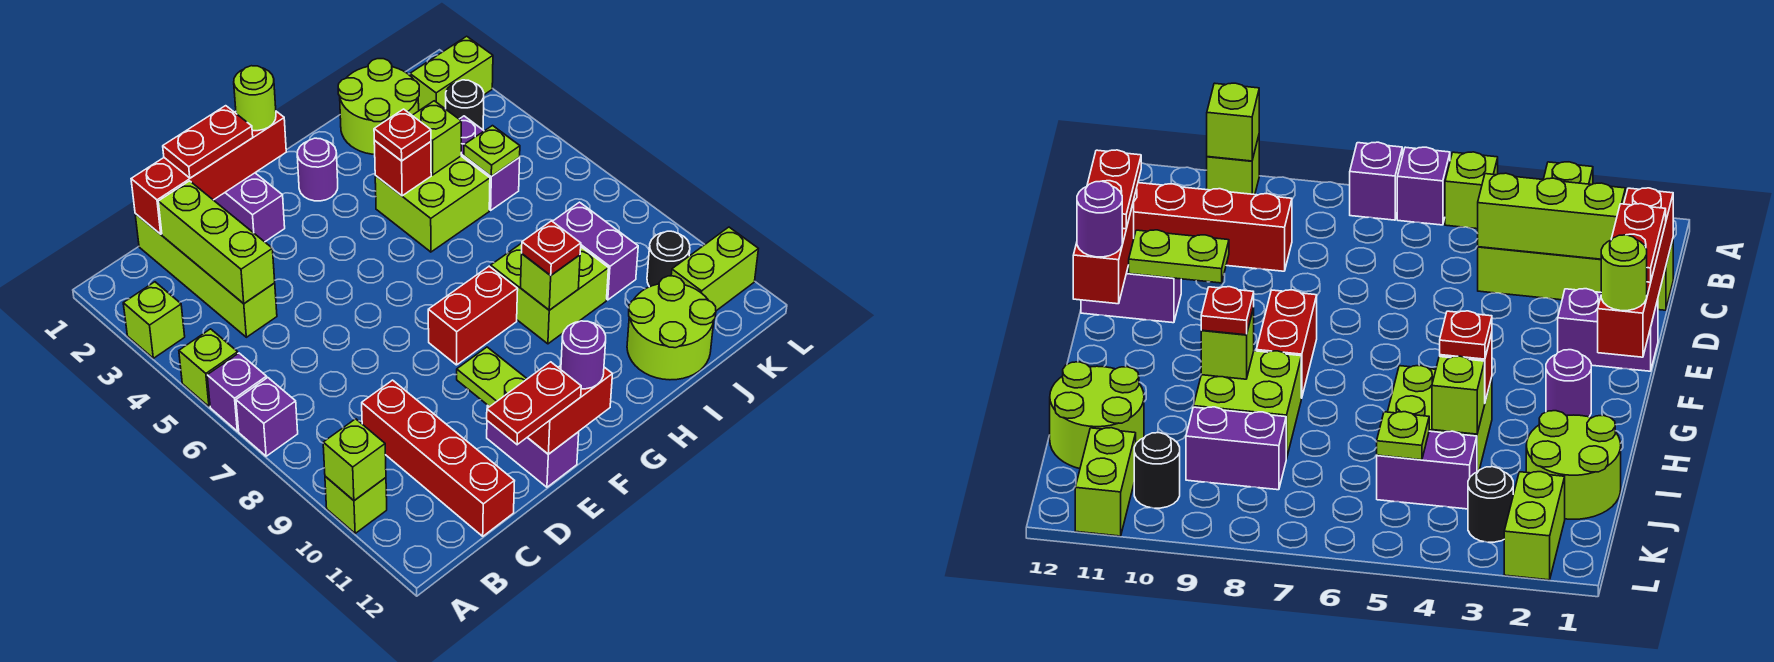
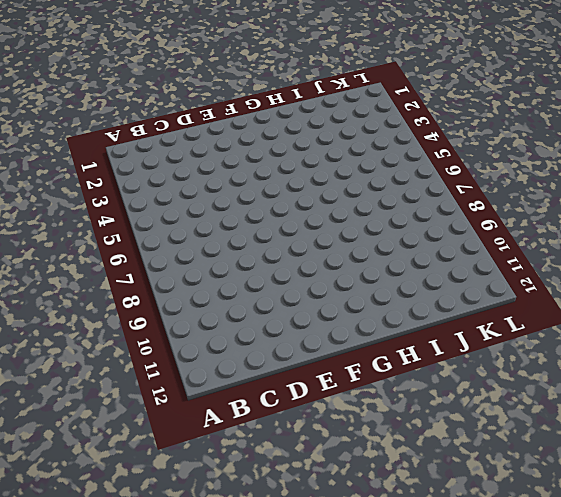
none -> lime 1x1 brick [123,282,185,358]
none -> lime 1x1 brick [179,329,238,407]
none -> purple 1x1 brick [207,353,267,431]
none -> purple 1x1 brick [236,378,298,456]

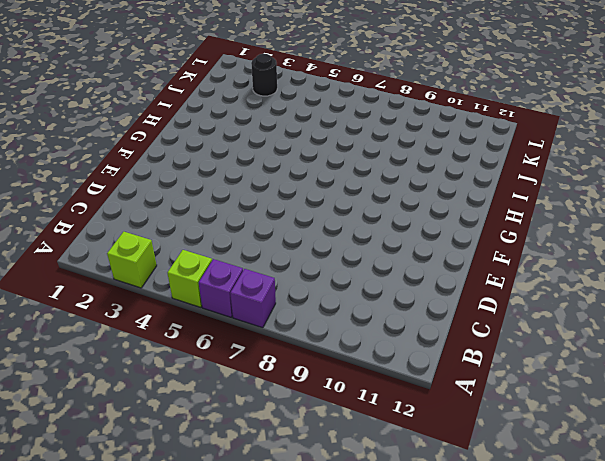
none -> lime 1x1 brick [325,476,387,533]
none -> lime 1x4 brick [135,214,277,337]
none -> red 1x4 brick [362,380,514,536]
none -> purple 1x2 brick [214,173,285,242]

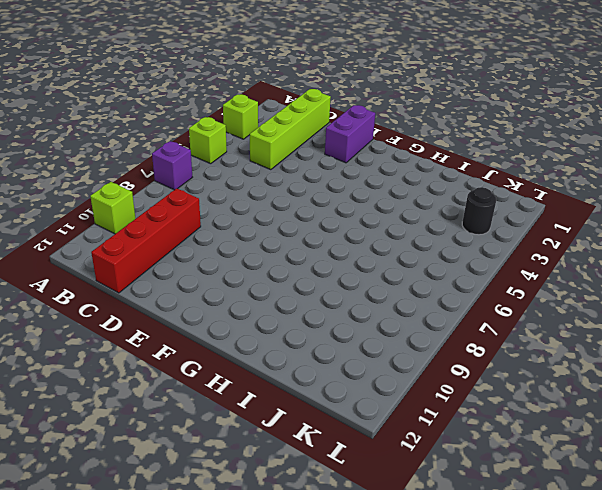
none -> purple 1x1 brick [207,353,267,431]
none -> purple 1x2 brick [487,405,579,487]
none -> red 1x2 brick [428,266,518,365]
none -> purple 1x1 round brick [297,138,338,201]

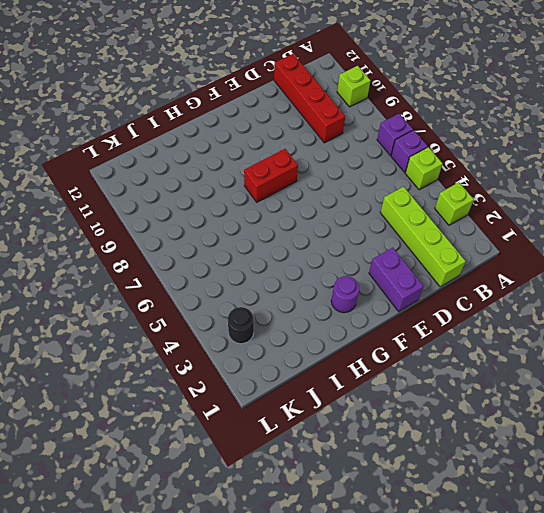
none -> purple 1x2 brick [487,405,579,487]
none -> lime 2x2 brick [375,156,490,252]
none -> lime 2x2 brick [491,243,609,344]
none -> lime 2x2 round brick [338,59,419,154]

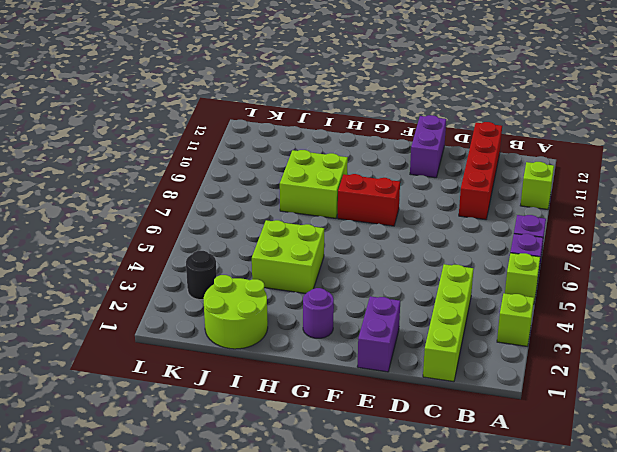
none -> lime 2x2 round brick [627,276,716,380]
none -> purple 1x2 brick [459,116,520,210]
none -> purple 1x2 brick [553,202,638,300]
none -> lime 1x2 brick [410,36,493,110]

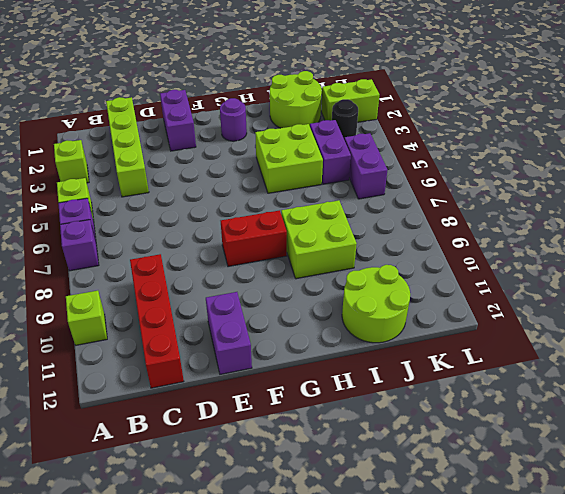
purple 1x2 brick [344,133,387,199] -> purple 1x2 brick moved to [553,202,638,300]
none -> black 1x1 round brick [647,231,690,287]
none -> lime 1x2 brick [671,227,758,311]
none -> lime 1x1 brick [323,419,386,500]
none -> red 1x4 brick [131,111,286,234]

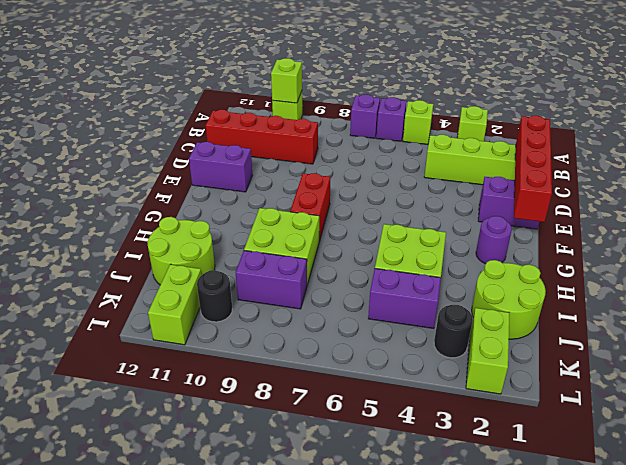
none -> lime 1x3 brick [158,181,275,304]
none -> lime 1x2 plate [457,347,527,407]
none -> red 1x2 brick [528,366,612,454]
none -> red 1x1 brick [374,141,431,196]

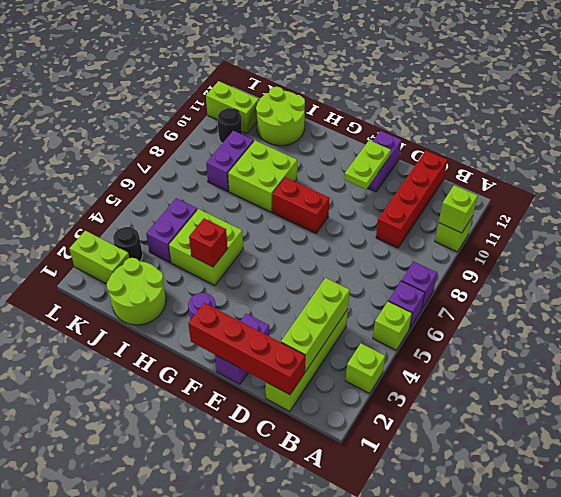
none -> red 1x2 brick [528,366,612,454]
none -> lime 1x1 brick [521,254,580,310]
none -> lime 1x1 brick [412,101,462,175]
none -> lime 1x1 plate [464,126,520,176]

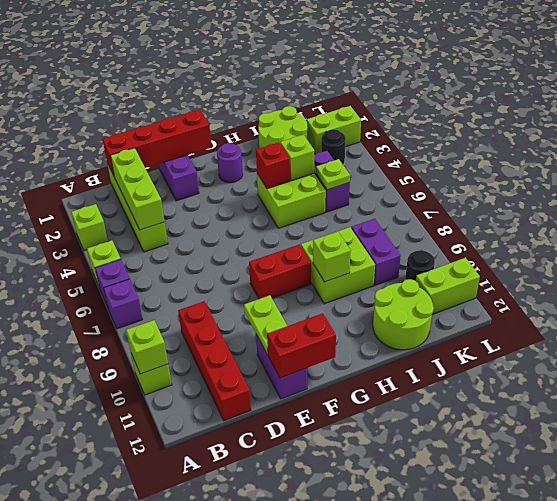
none -> red 1x2 plate [163,106,253,178]
none -> red 1x2 plate [487,362,581,445]
none -> lime 1x1 round brick [234,66,276,131]
none -> purple 1x1 round brick [561,321,606,389]

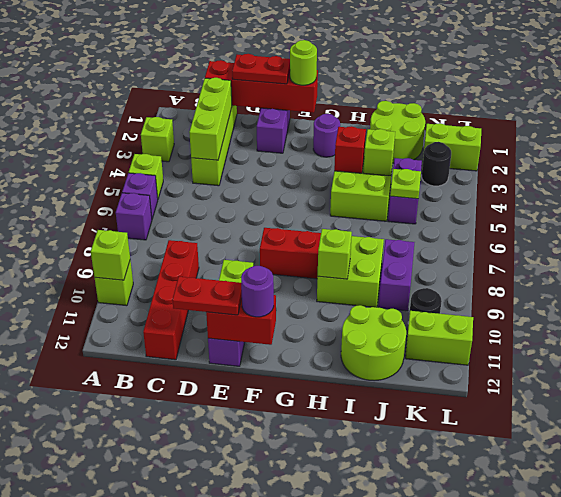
none -> red 1x1 plate [374,109,431,161]
none -> red 1x1 plate [522,221,581,275]

